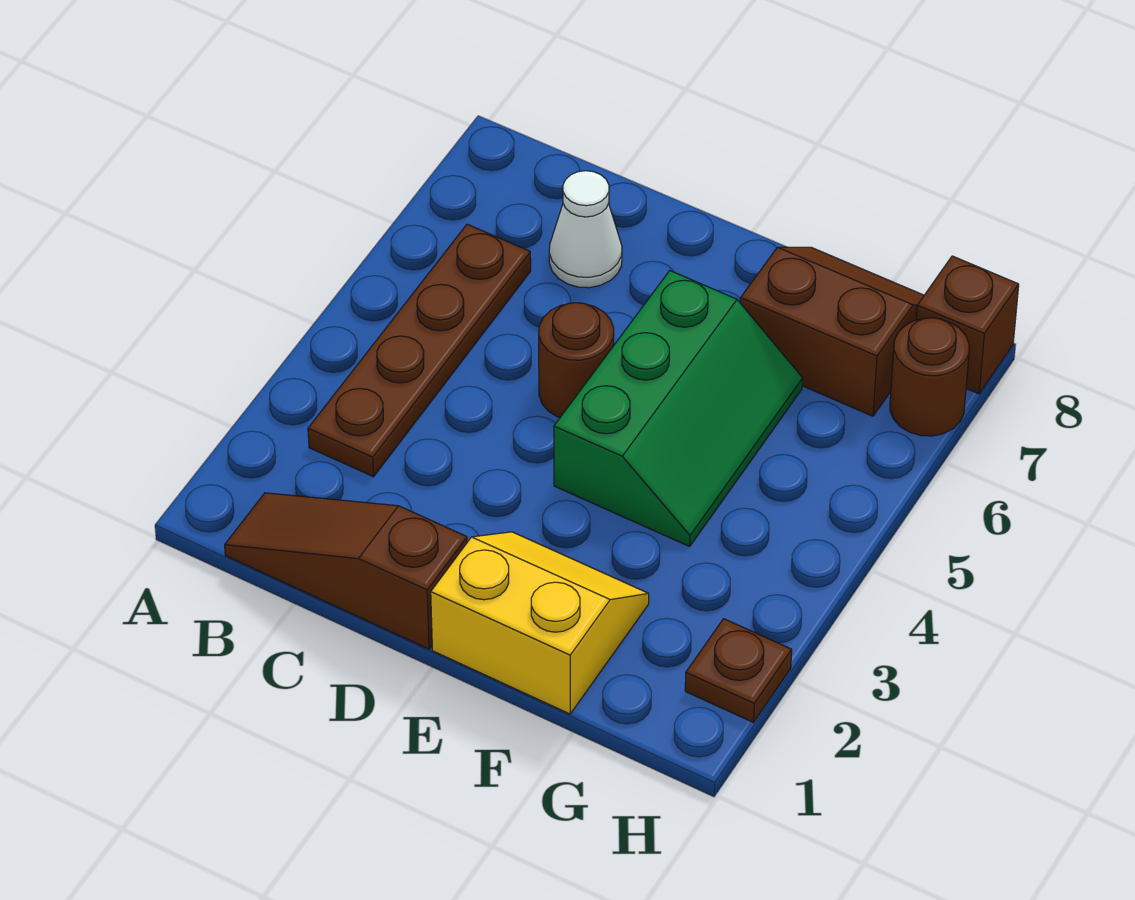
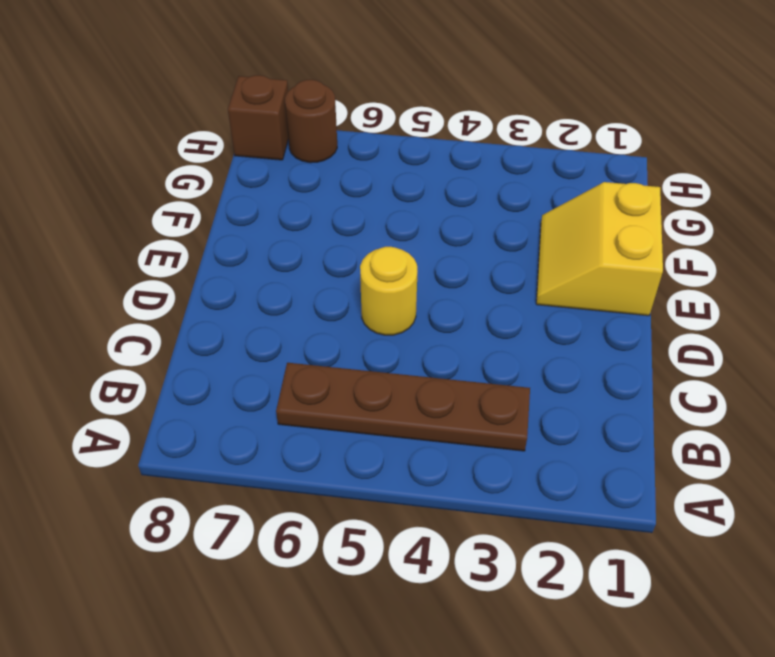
yellow 1x1 round brick [360,247,418,335] -> brown 1x1 round brick [539,303,614,418]
none -> brown 1x3 slope [225,493,467,649]
none -> white 1x1 cone [549,171,622,288]

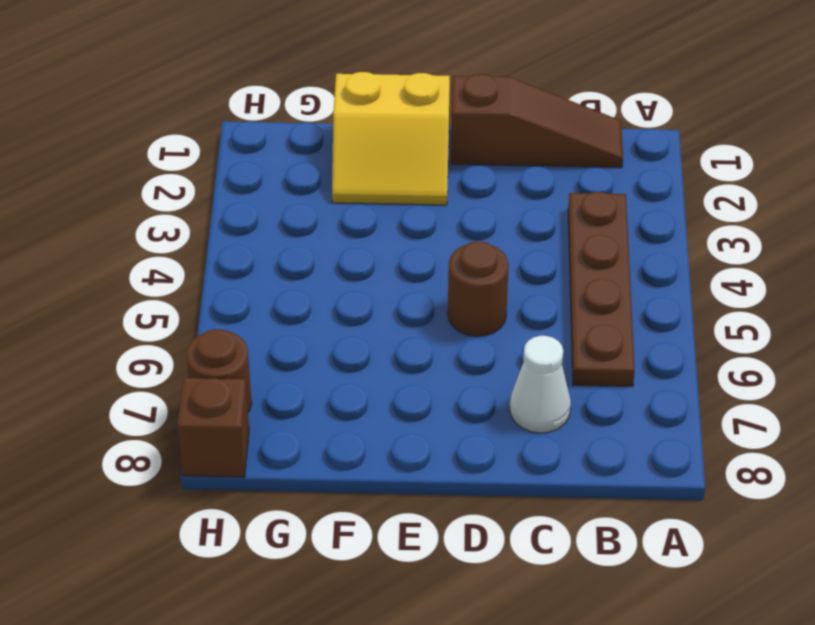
none -> green 2x3 slope [554,271,803,546]
none -> brown 2x2 slope [740,247,924,416]

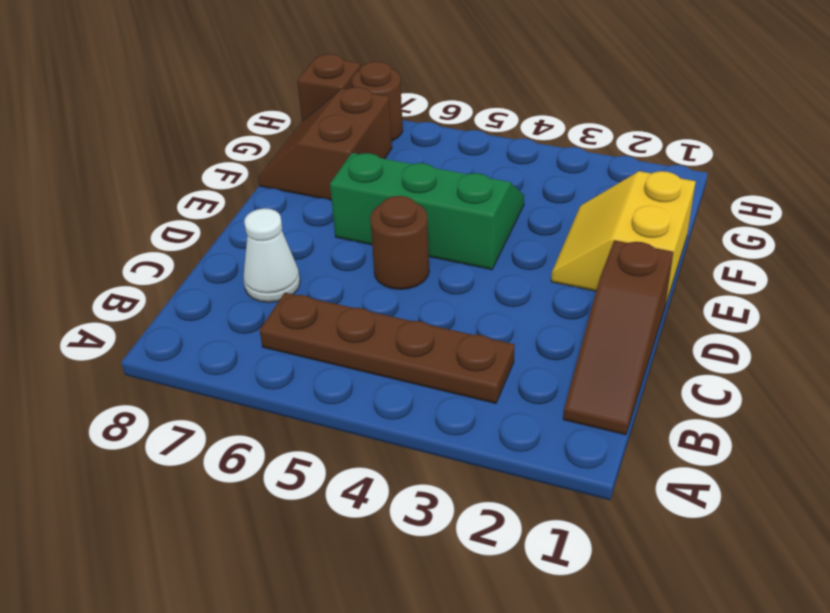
none -> brown 1x1 plate [685,619,792,722]

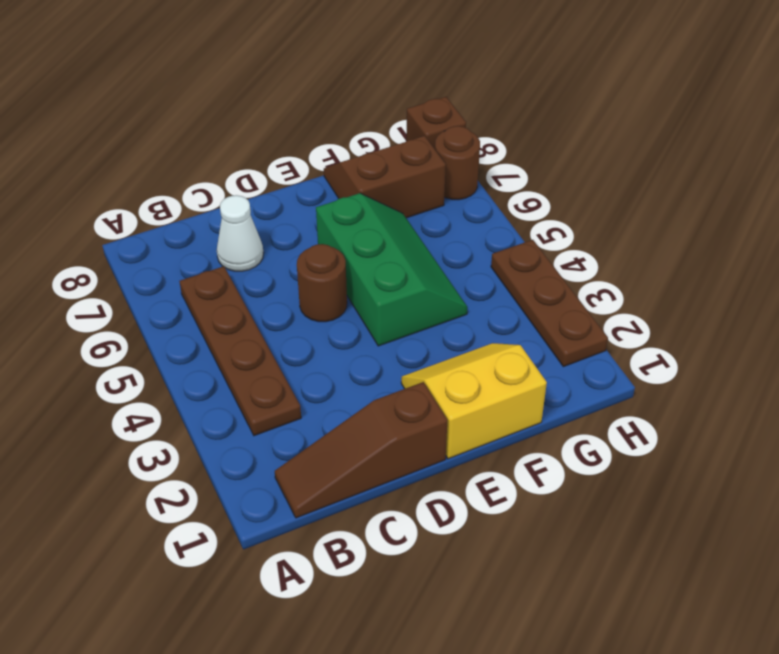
brown 1x3 plate [491,240,608,367] -> brown 1x1 plate [685,619,792,722]

